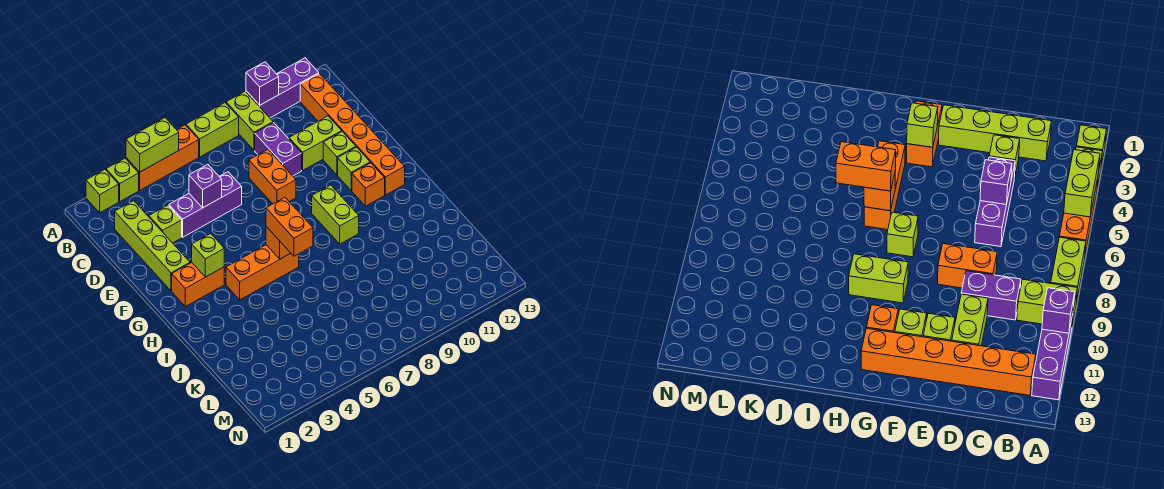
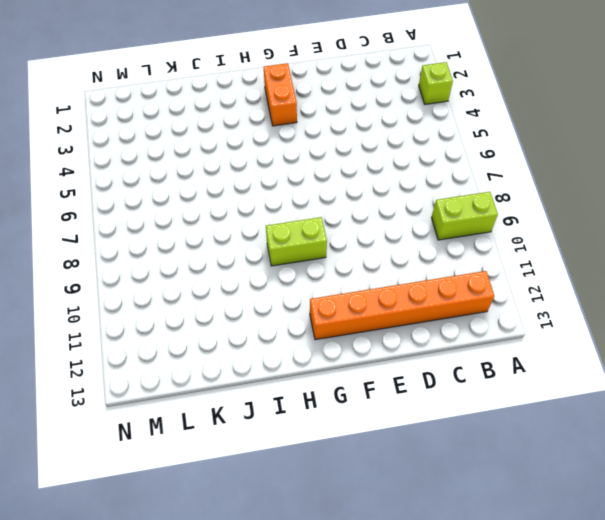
none -> lime 1x1 brick [86,170,119,213]
none -> orange 1x3 brick [126,125,199,190]
none -> lime 1x2 brick [186,103,239,157]

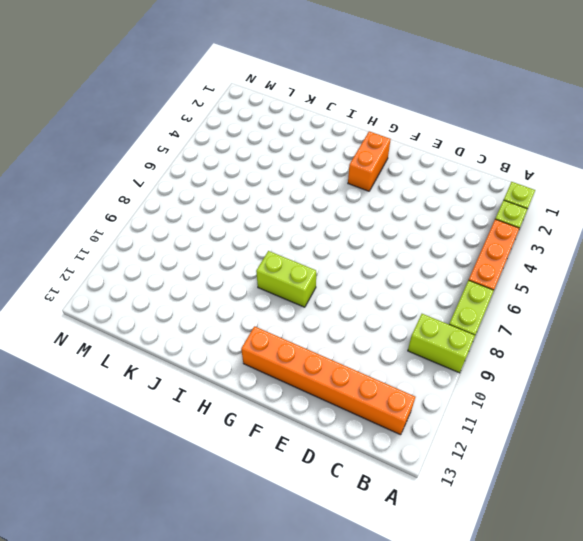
none -> purple 1x3 brick [246,58,319,118]
none -> lime 1x4 brick [115,201,190,291]
none -> purple 1x2 brick [255,123,302,176]

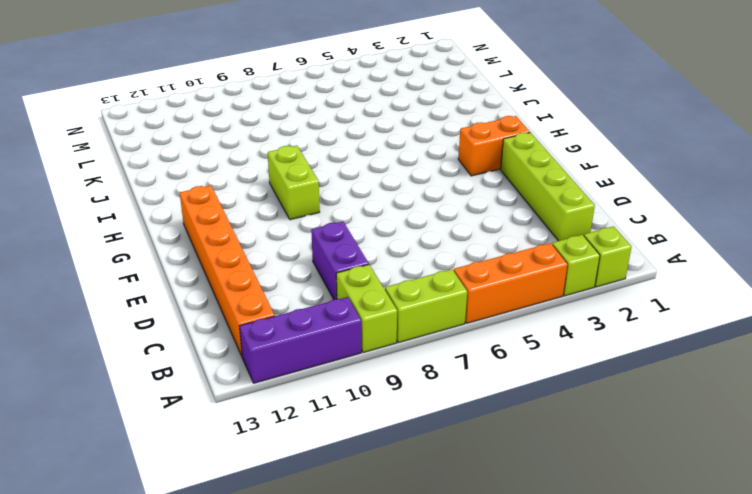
none -> lime 1x1 brick [149,205,182,243]
none -> purple 1x3 brick [169,172,242,237]
none -> orange 1x2 brick [249,150,296,204]

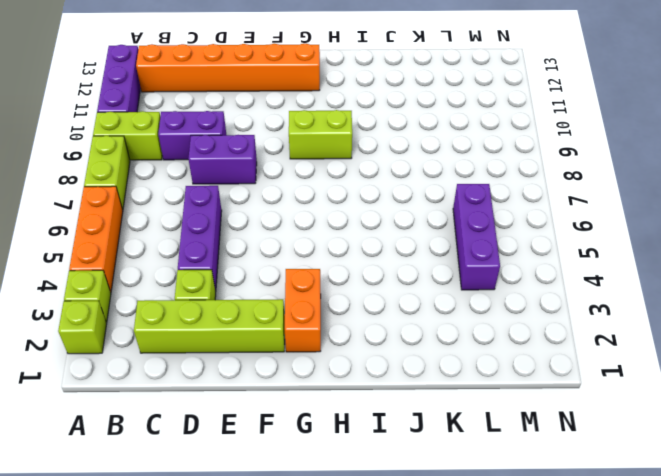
purple 1x2 brick [188,135,257,184] -> orange 1x2 brick [249,150,296,204]
purple 1x3 brick [453,184,500,290] -> none
none -> lime 1x2 brick [289,116,342,170]
none -> lime 1x1 brick [323,132,356,175]
none -> lime 1x1 brick [338,147,370,190]

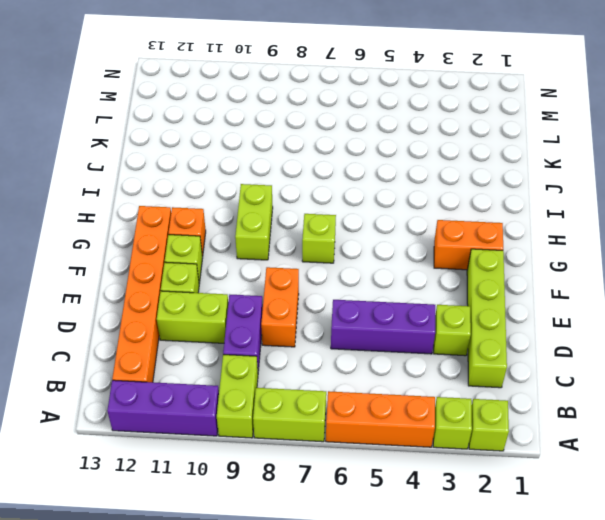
none -> orange 1x3 brick [226,245,299,300]
none -> lime 1x2 brick [126,118,179,172]
none -> purple 1x1 brick [246,62,279,105]

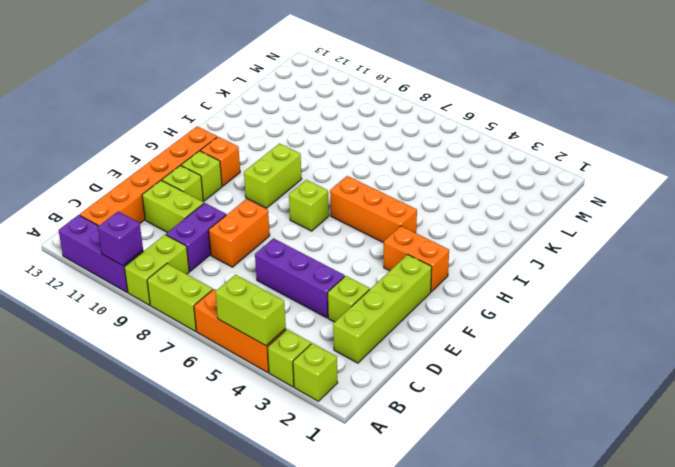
none -> purple 1x1 brick [189,165,222,208]
none -> lime 1x1 brick [192,234,224,277]
none -> orange 1x1 brick [266,227,290,259]

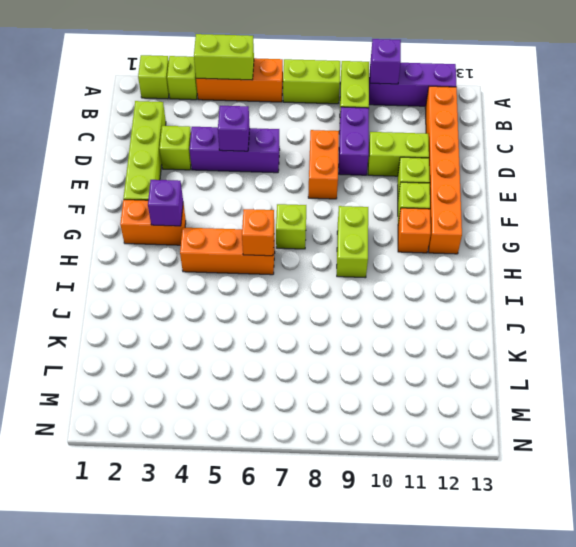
purple 1x1 brick [148,180,183,226] -> lime 1x1 brick [192,234,224,277]
none -> orange 1x2 brick [266,198,313,256]

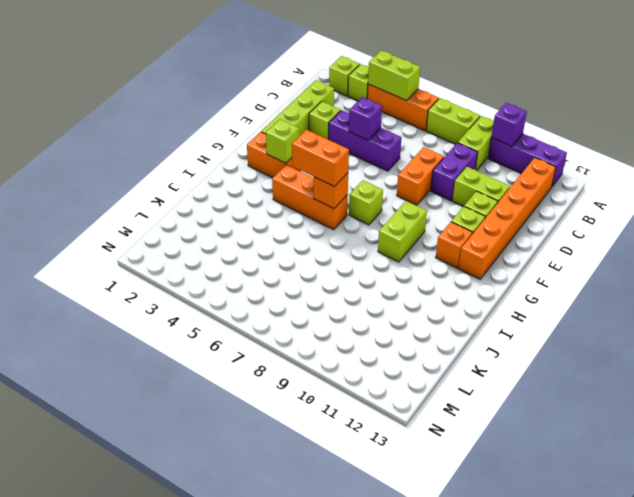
orange 1x2 brick [292,130,349,187] -> orange 1x2 brick turned to [266,198,313,256]

